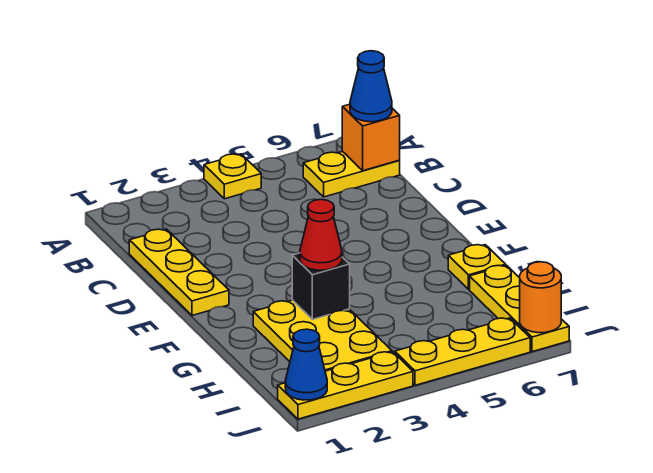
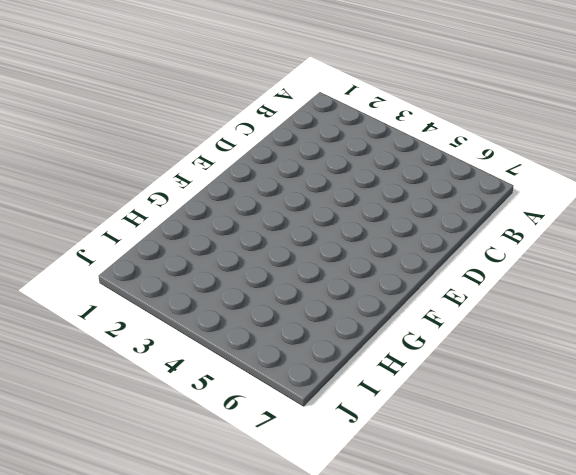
none -> yellow 1x1 plate [204,154,261,199]
none -> yellow 1x2 plate [303,152,400,197]
none -> yellow 1x3 plate [129,229,229,315]

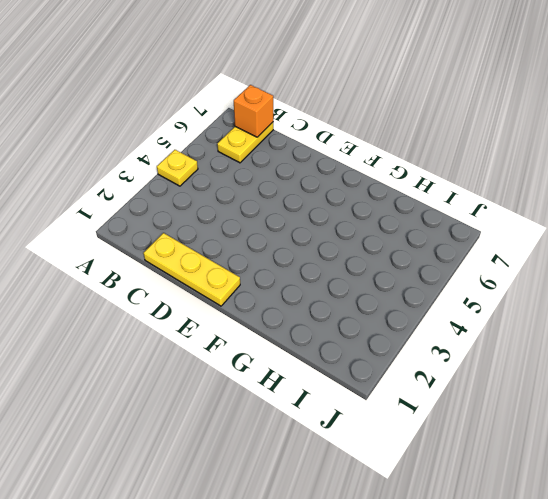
none -> yellow 2x3 plate [253,300,392,371]
none -> yellow 1x1 plate [448,245,506,289]
none -> yellow 1x3 plate [470,265,569,352]

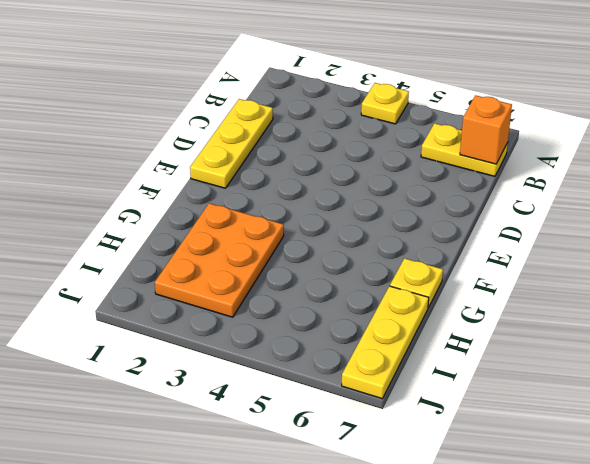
orange 2x3 plate [155,203,284,317] -> yellow 2x3 plate [253,300,392,371]
none -> yellow 1x3 plate [278,352,413,419]
none -> yellow 1x3 plate [395,318,530,385]
none -> black 1x1 brick [292,253,350,319]

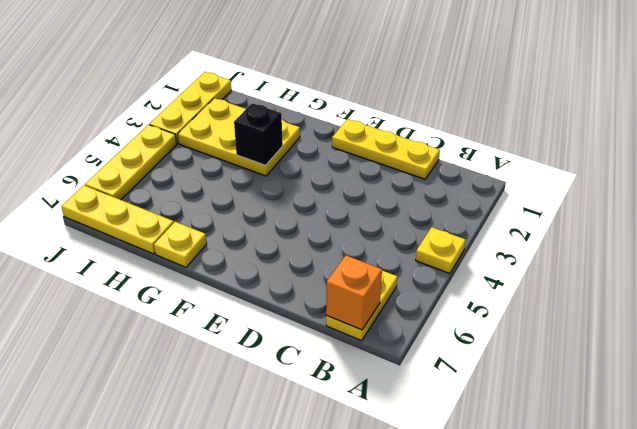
none -> blue 1x1 cone [285,329,327,400]
none -> orange 1x1 round brick [520,262,561,333]
none -> blue 1x1 cone [350,51,392,122]

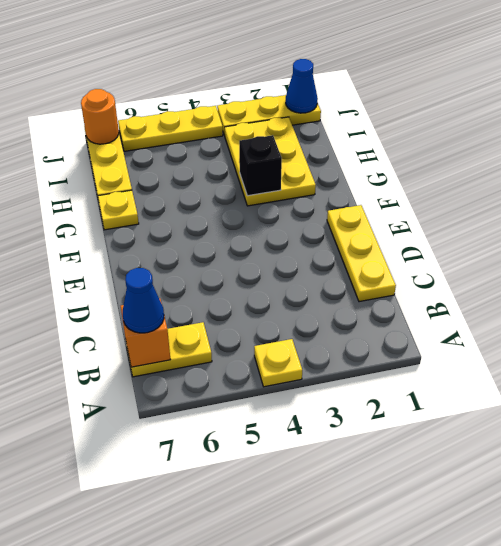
none -> red 1x1 cone [300,199,342,270]

